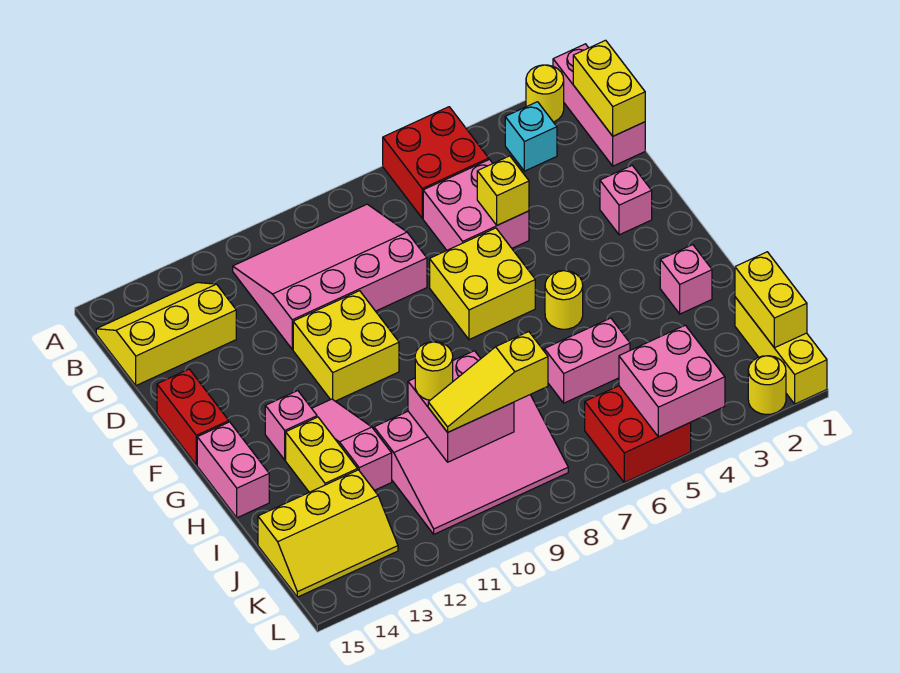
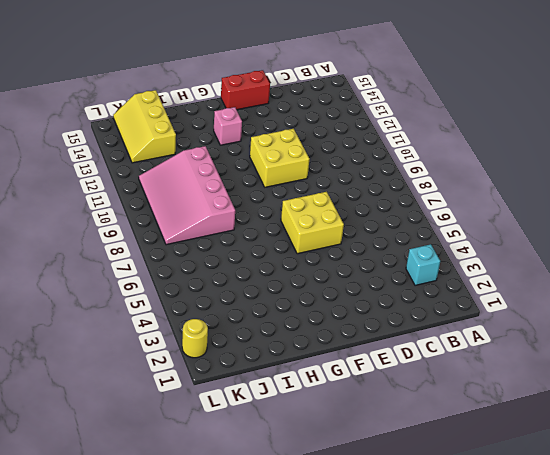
none -> pink 1x3 brick [553,44,645,166]
none -> yellow 1x1 round brick [526,65,564,122]
none -> red 2x2 brick [383,107,489,218]
none -> pink 3x4 slope [233,204,427,349]

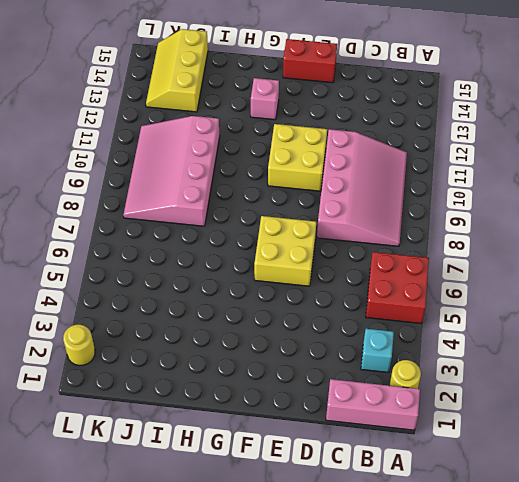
none -> yellow 2x3 slope [96,283,236,386]
none -> pink 2x2 brick [423,160,529,250]
none -> pink 1x1 brick [600,166,652,235]
none -> yellow 1x1 round brick [545,271,583,329]

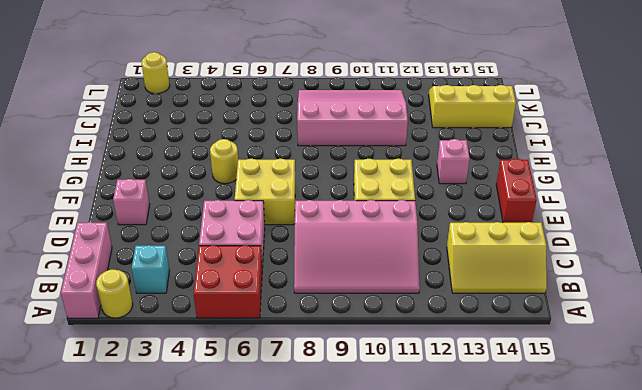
none -> pink 1x3 slope [312,399,392,490]
none -> pink 1x2 brick [197,422,269,518]
none -> pink 1x1 brick [660,245,712,314]
none -> yellow 1x2 brick [286,417,358,492]

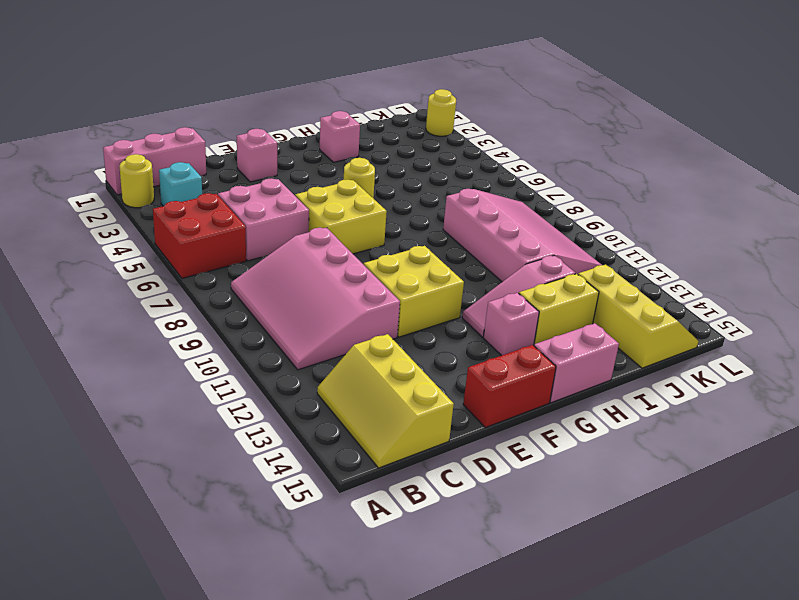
none -> pink 1x2 brick [544,318,630,403]
none -> yellow 1x3 brick [735,297,827,404]
none -> red 2x2 brick [585,386,691,482]
none -> yellow 1x2 brick [573,40,645,136]

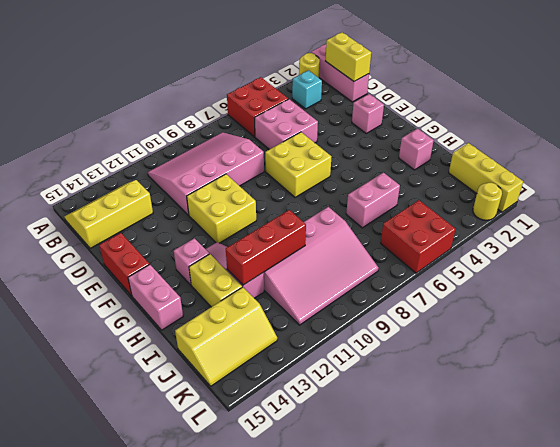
red 1x3 brick [226,210,306,285] -> pink 2x2 brick [408,351,514,462]
none -> yellow 1x1 round brick [545,271,583,329]
none -> yellow 1x1 brick [477,156,529,225]
none -> yellow 1x2 brick [735,252,807,348]
none -> pink 2x2 brick [619,325,725,437]

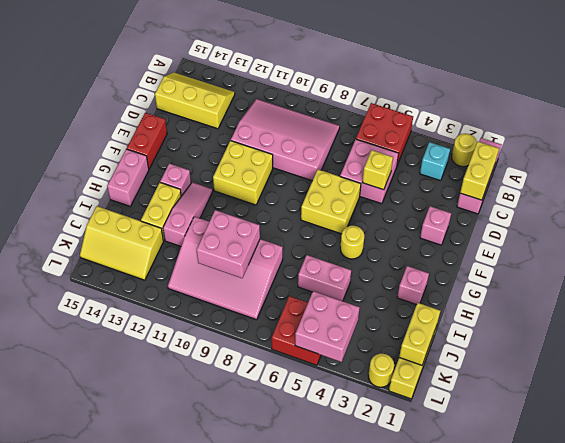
none -> yellow 1x1 round brick [415,342,453,400]
none -> yellow 1x3 slope [428,332,548,432]

